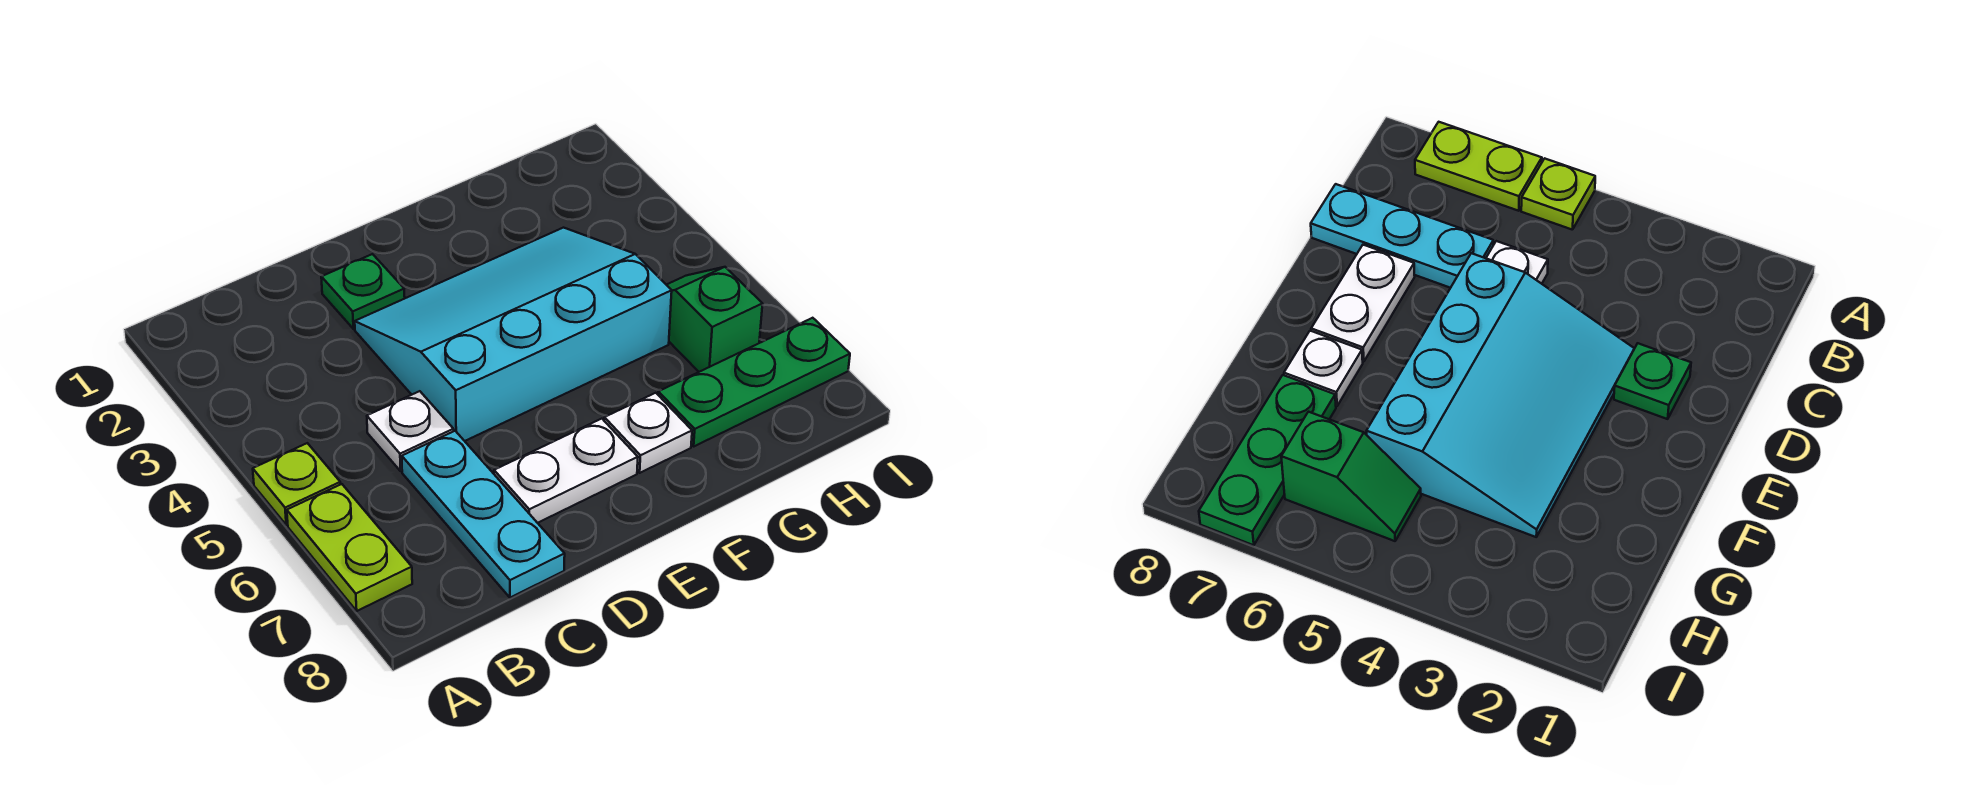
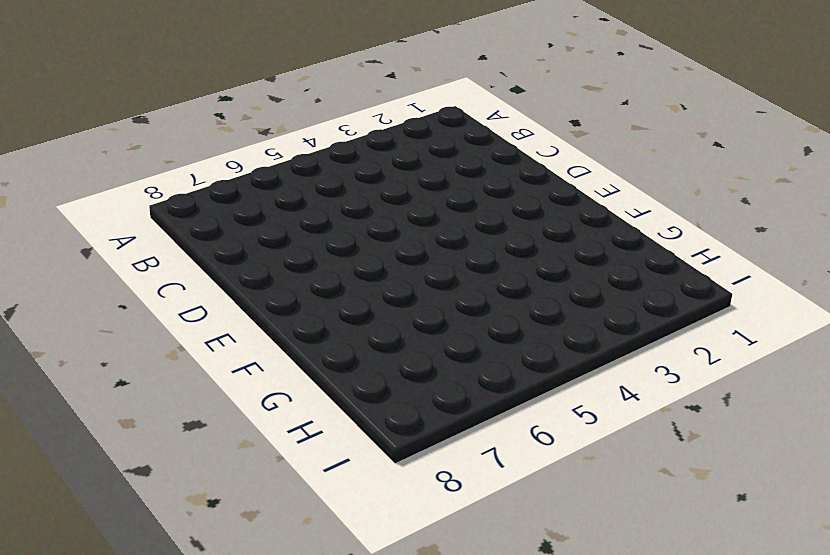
none -> lime 1x1 plate [253,443,340,525]
none -> lime 1x2 plate [287,484,412,611]

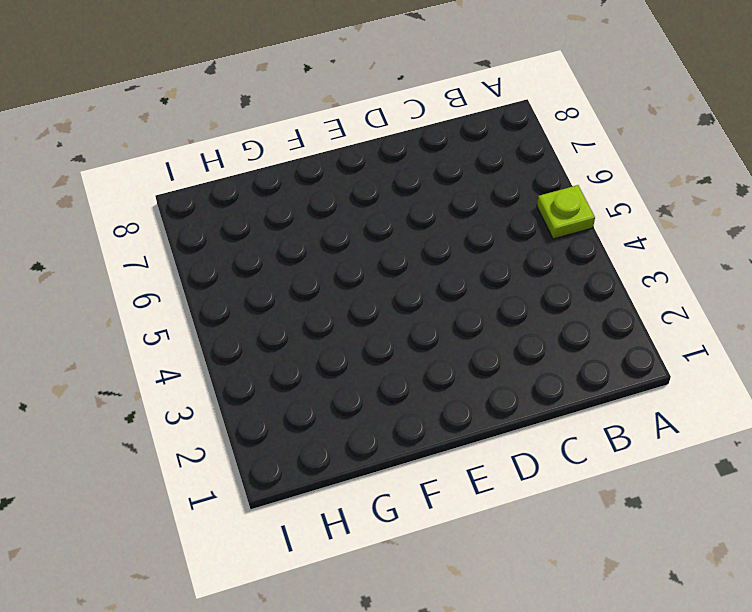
none -> lime 1x2 plate [287,484,412,611]
none -> white 1x1 plate [367,391,454,471]

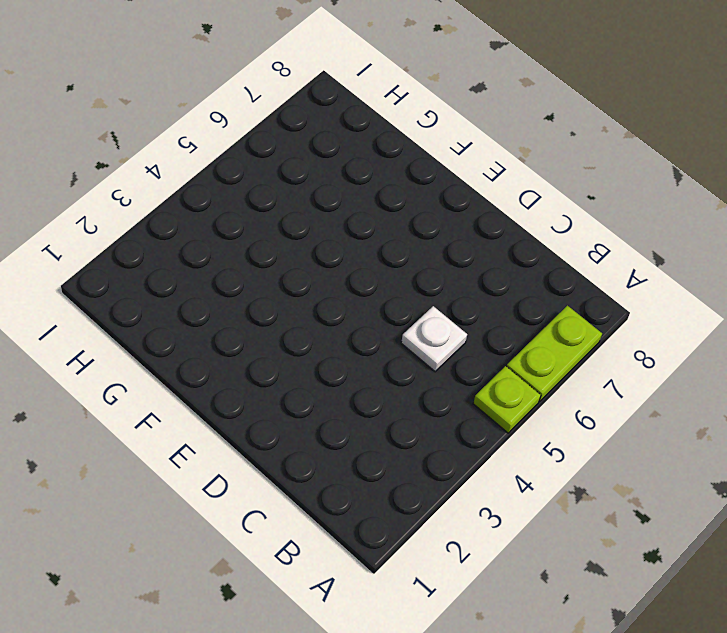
none -> cyan 1x3 plate [402,431,565,598]
none -> green 1x1 plate [321,254,405,329]

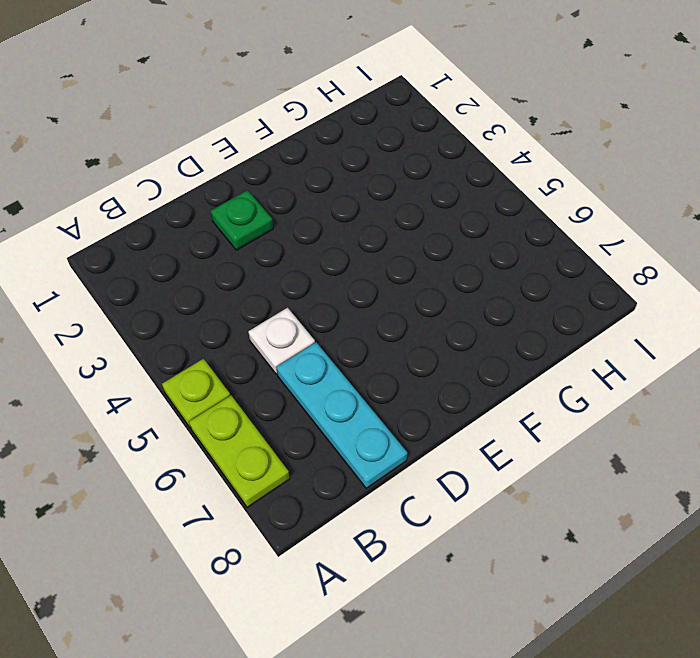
none -> cyan 3x4 slope [355,228,672,441]
none -> white 1x2 plate [494,419,638,523]

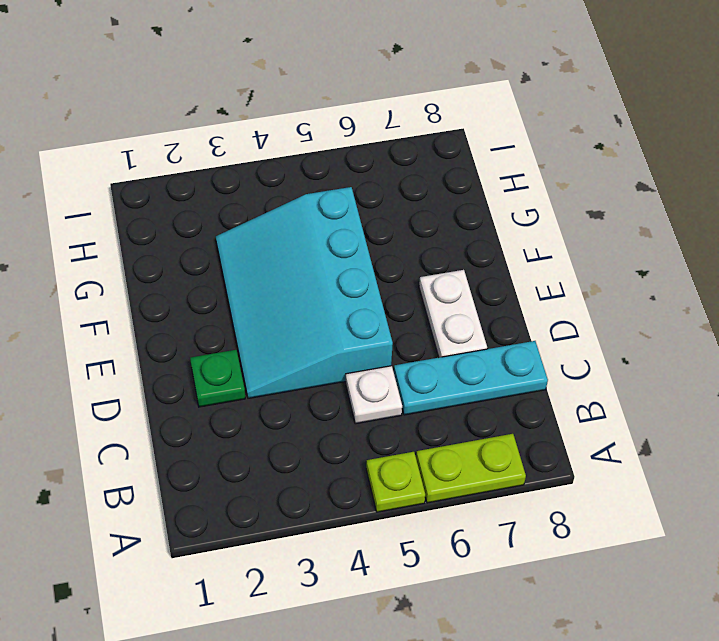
none -> white 1x1 plate [604,393,692,473]
none -> green 1x3 plate [658,318,850,446]

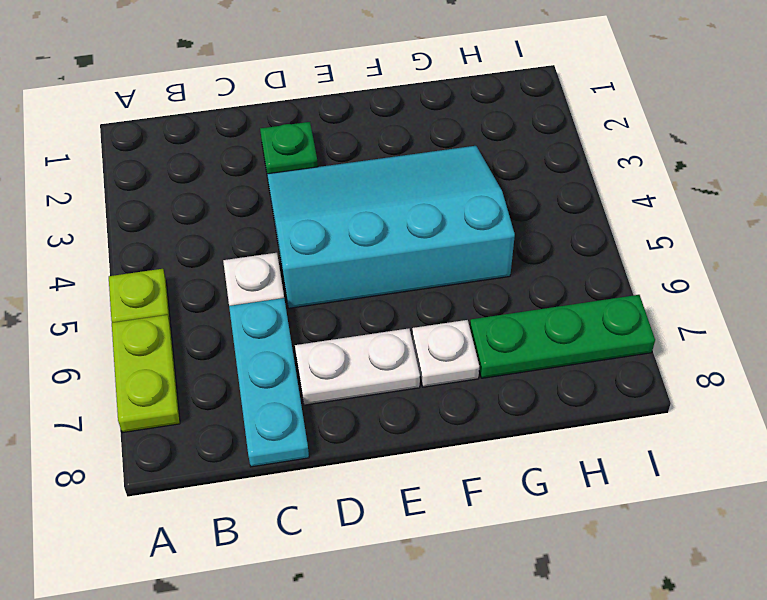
none -> green 1x2 slope [667,267,762,372]

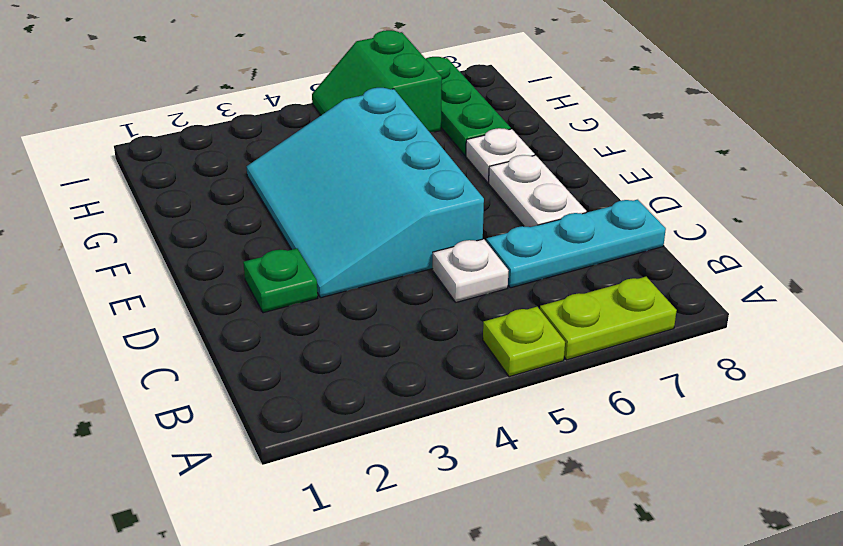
green 2x2 slope [312,30,442,132] -> green 1x2 slope [667,267,762,372]

